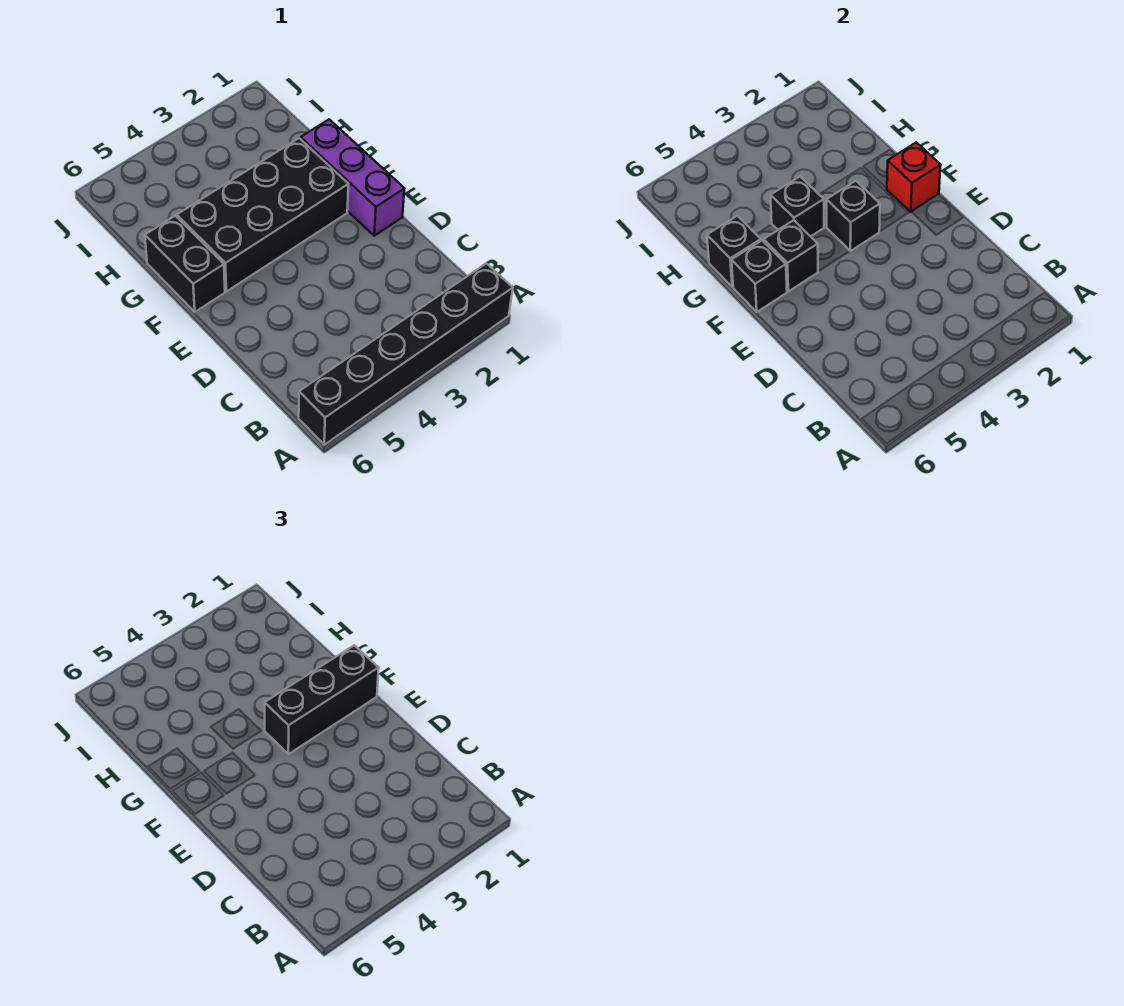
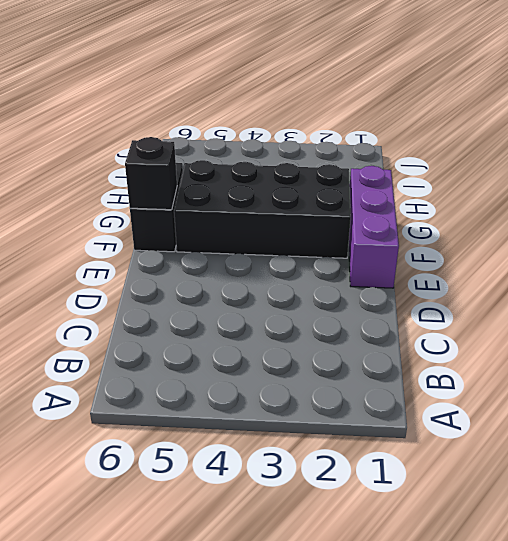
none -> black 1x6 brick [299,263,513,445]
none -> red 1x1 brick [887,142,941,212]

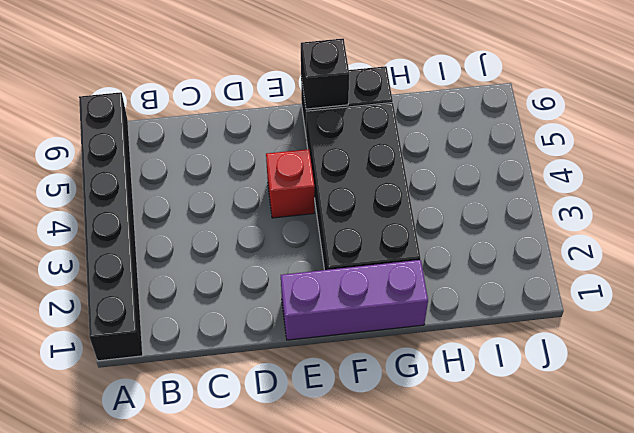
red 1x1 brick [266,149,314,218] -> red 1x1 brick moved to [887,142,941,212]
none -> black 1x1 brick [827,181,880,251]
none -> black 1x1 brick [764,220,818,291]

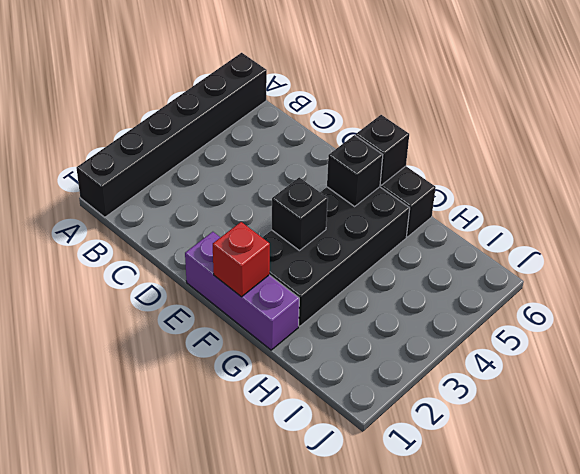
none -> black 1x1 brick [770,177,824,236]
none -> black 1x1 brick [707,216,761,287]

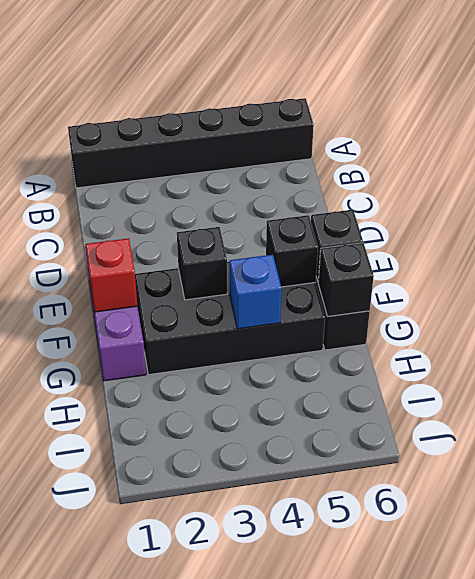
blue 1x1 brick [230,255,281,329] -> black 1x1 brick [770,177,824,236]
none -> black 1x3 brick [265,645,379,754]

